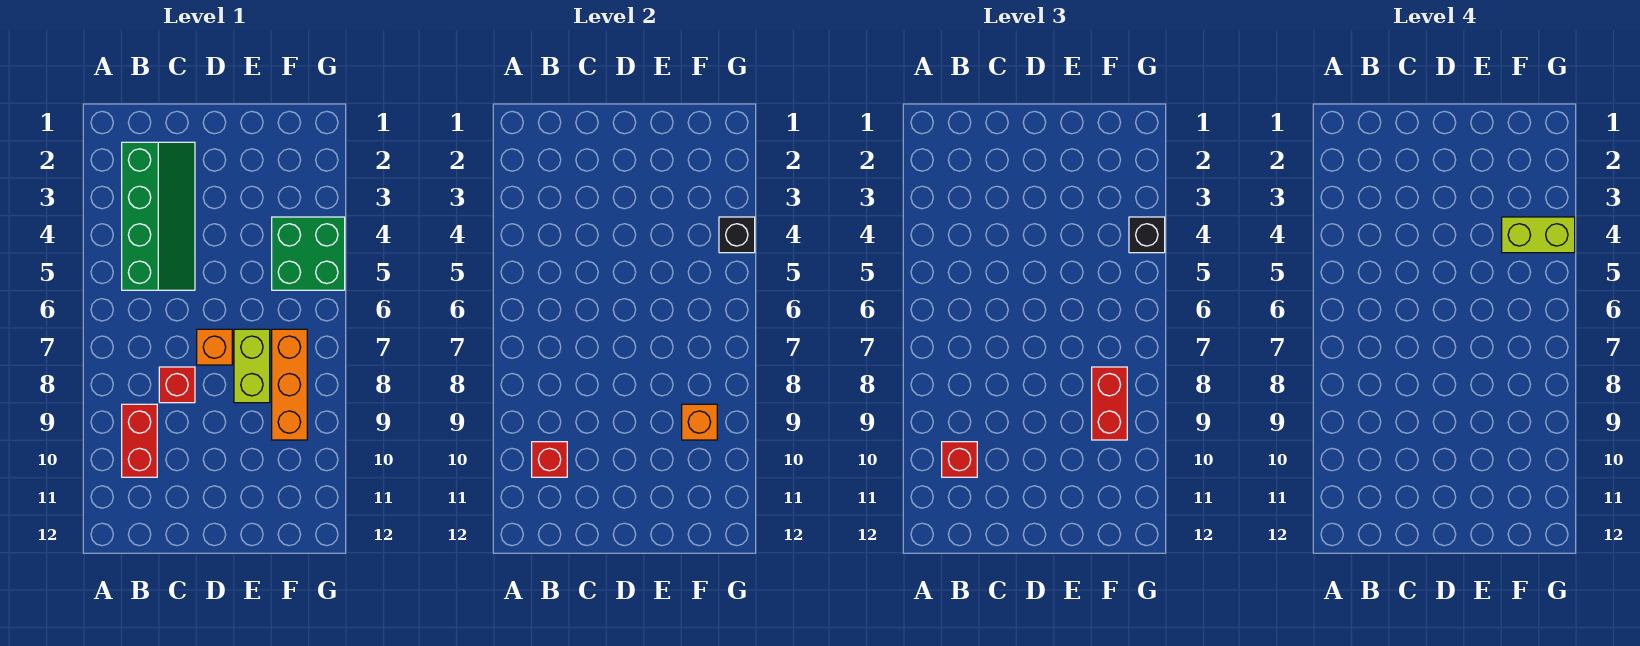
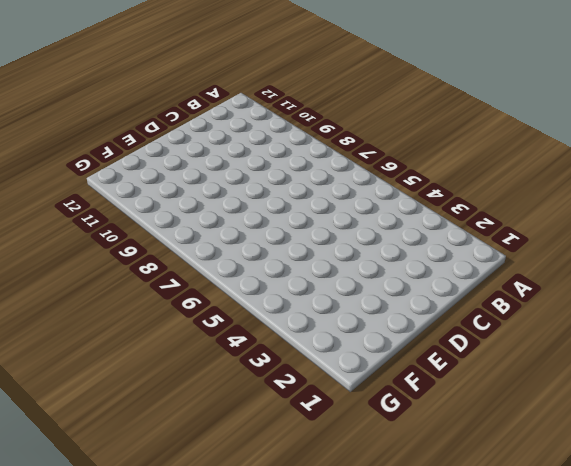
none -> green 2x4 slope [122,142,195,290]
none -> red 1x2 brick [122,404,157,477]
none -> red 1x1 brick [159,367,195,403]

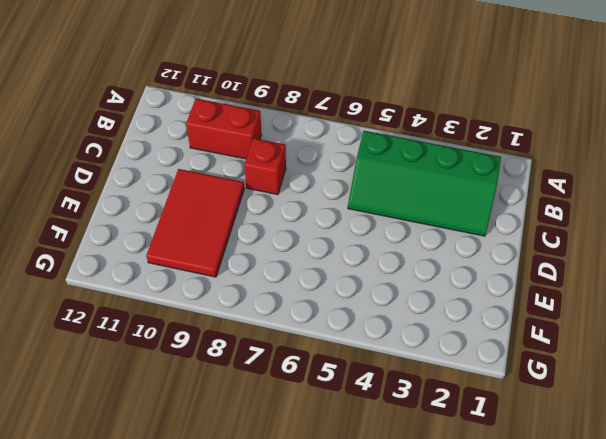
red 2x3 tile [146,169,244,277] -> orange 1x3 brick [272,329,307,440]
none -> orange 1x1 brick [197,329,232,365]
none -> lime 1x2 brick [234,329,270,403]
none -> green 2x2 brick [272,217,345,290]

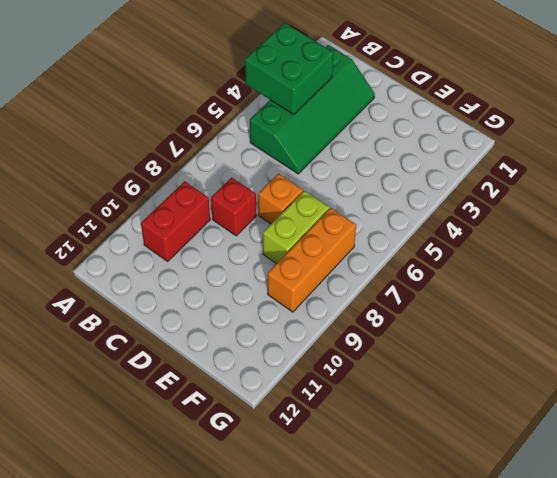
green 2x2 brick [245,23,334,114] -> green 2x2 brick moved to [272,217,345,290]
none -> red 1x1 brick [532,442,567,477]
none -> orange 1x1 brick [682,404,717,440]
none -> black 1x1 brick [719,217,755,253]

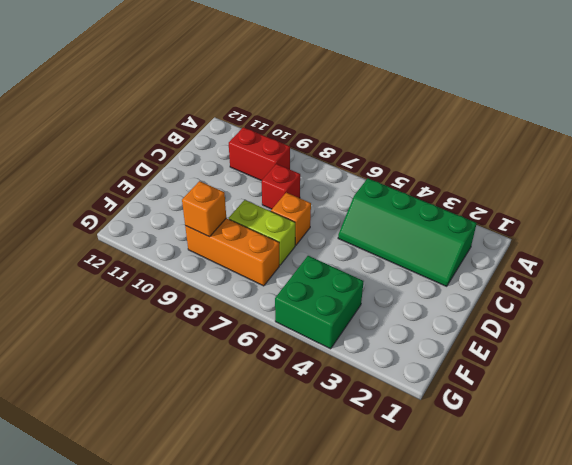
none -> red 1x1 brick [532,442,567,477]
none -> black 1x1 brick [719,217,755,253]
none -> red 1x1 brick [942,442,977,477]

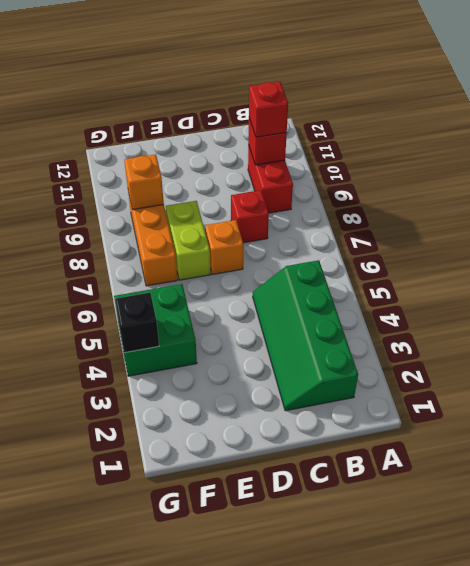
none -> red 1x2 brick [1092,367,1127,440]
none -> black 1x1 brick [1129,217,1165,253]
none -> lime 1x2 brick [1502,217,1575,253]

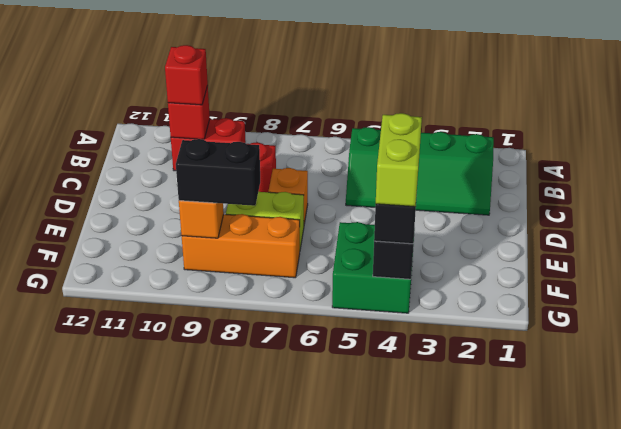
black 1x2 brick [176,139,260,206] -> red 1x2 brick [1092,367,1127,440]

